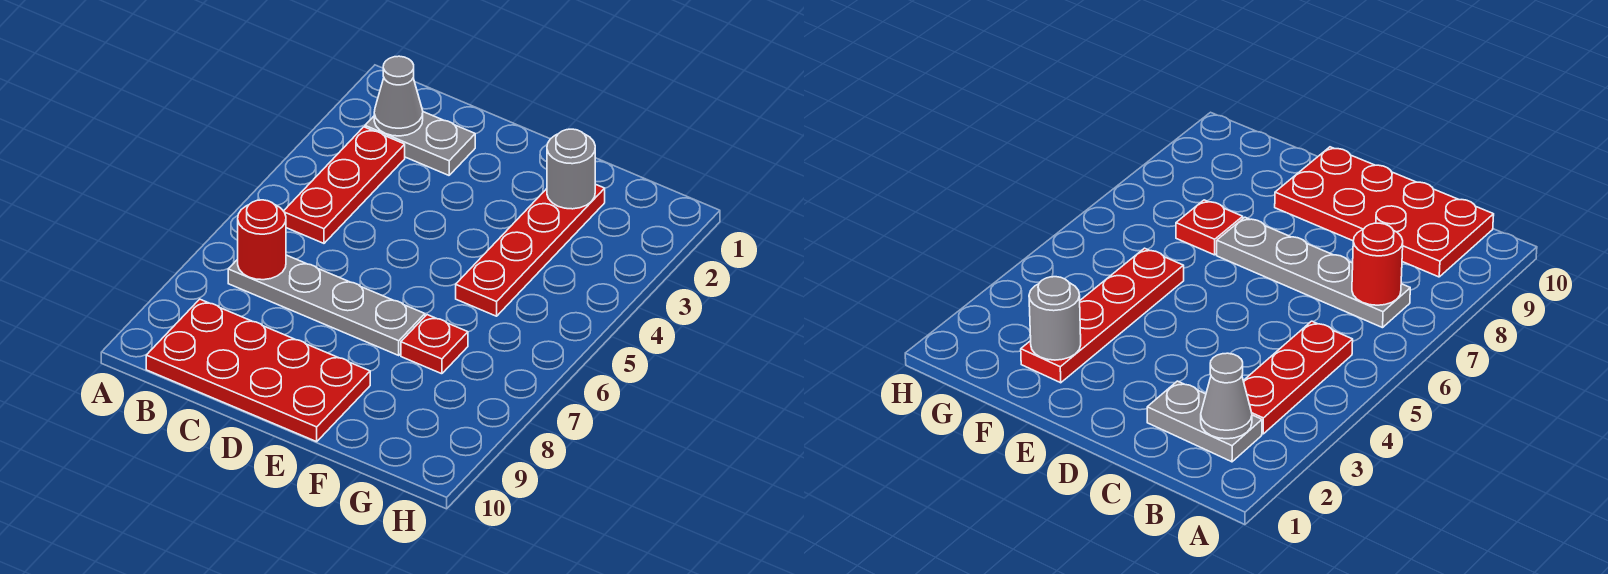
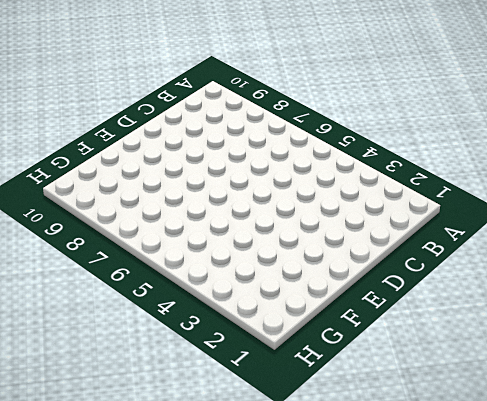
none -> grey 1x2 plate [365,112,475,175]
none -> red 1x3 plate [284,127,405,243]

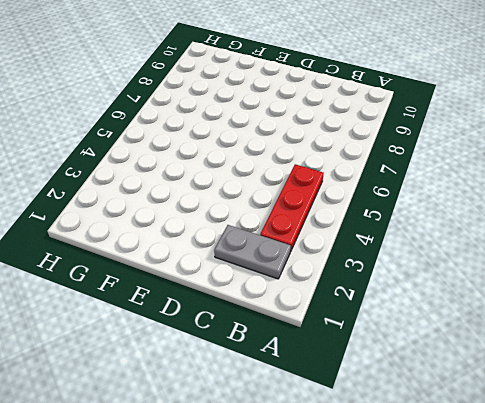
none -> grey 1x4 plate [228,255,425,355]
none -> red 2x4 plate [146,299,370,442]

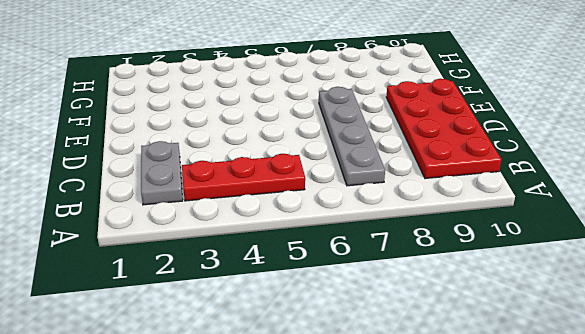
none -> red 1x4 plate [456,184,605,316]
none -> red 1x1 plate [401,315,468,374]

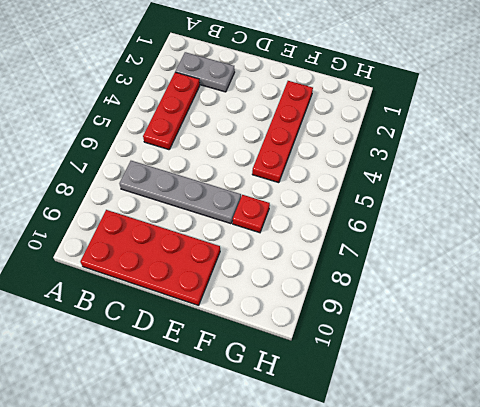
none -> grey 1x1 cone [374,56,423,136]
none -> red 1x1 round brick [238,200,286,280]

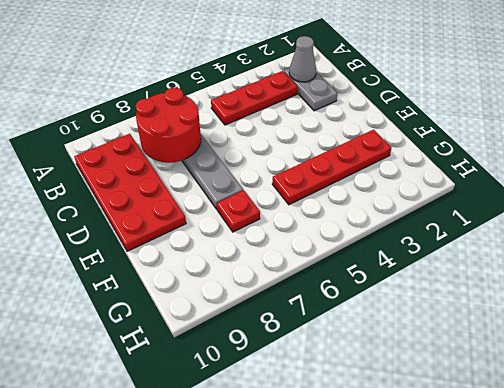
red 2x2 round brick [136,87,201,163] -> red 1x1 round brick [238,200,286,280]
none -> grey 1x1 round brick [547,129,595,209]

